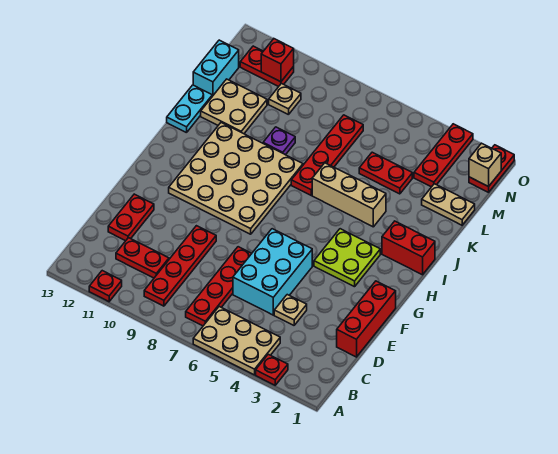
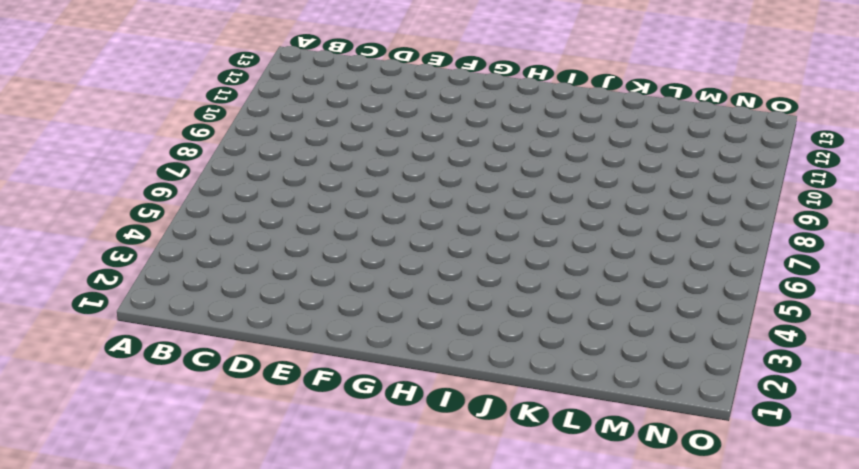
none -> red 1x1 plate [256,354,288,385]
none -> tan 2x3 plate [193,307,280,375]
none -> red 1x1 plate [89,271,122,302]

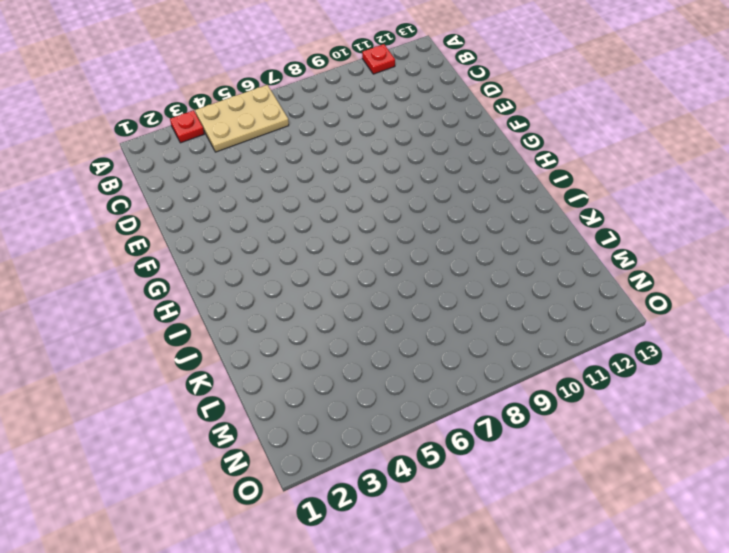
none -> red 1x4 plate [186,247,252,326]
none -> red 1x4 plate [144,226,216,306]
none -> red 1x2 plate [116,238,169,278]

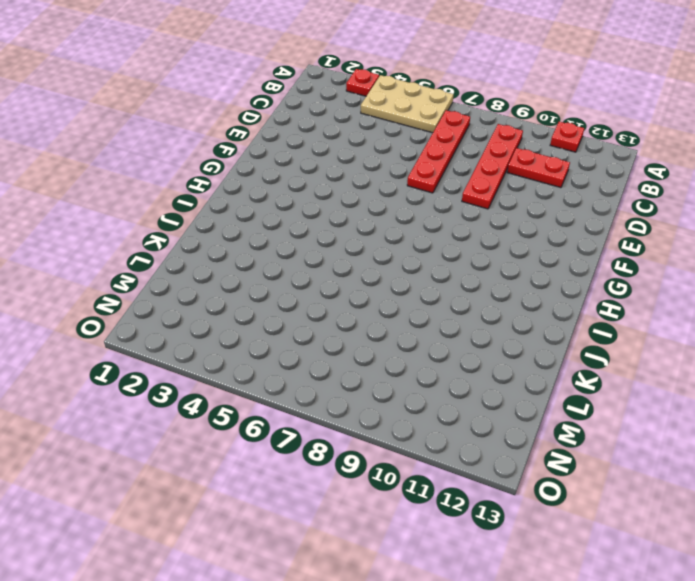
none -> red 1x3 brick [337,281,396,357]
none -> tan 1x1 plate [274,295,307,325]
none -> cyan 2x3 brick [233,229,312,315]

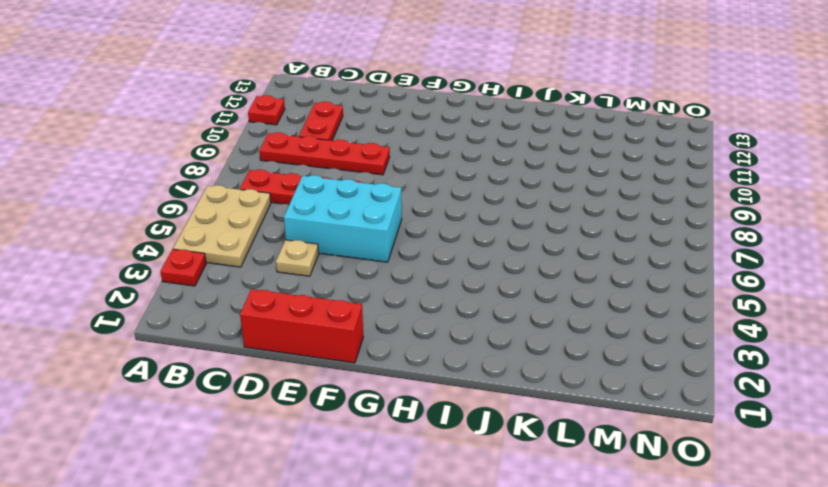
none -> red 1x2 plate [108,194,154,241]
none -> lime 2x2 plate [314,229,380,287]
none -> tan 4x4 plate [169,123,303,234]

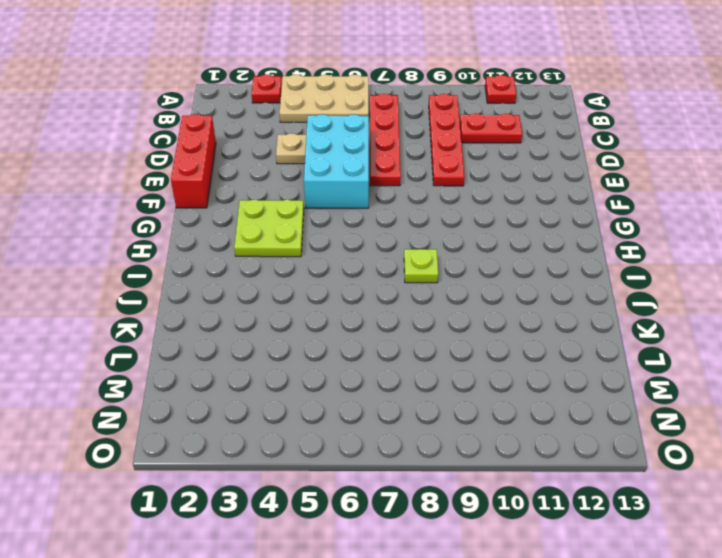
lime 1x1 plate [404,249,438,283] -> tan 4x4 plate [169,123,303,234]
none -> red 1x2 plate [108,194,154,241]
none -> red 1x2 brick [382,221,435,275]
none -> tan 1x3 brick [312,163,386,227]

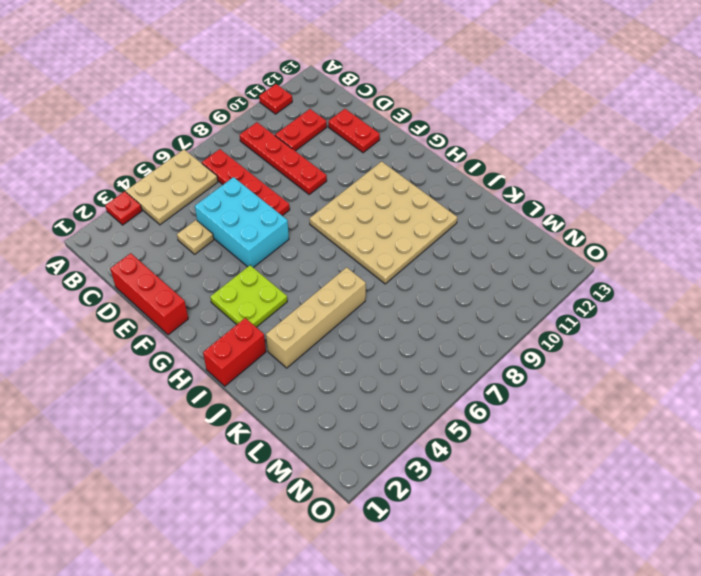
tan 1x4 brick [266,267,366,368] -> tan 1x3 brick [312,163,386,227]
none -> red 1x4 plate [291,115,363,195]
none -> cyan 1x2 plate [167,85,212,133]
none -> purple 1x1 plate [263,127,295,155]

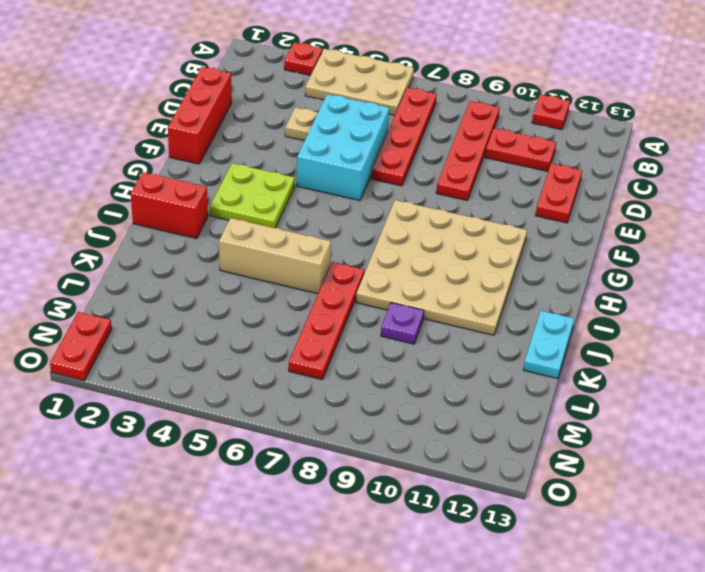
none -> tan 2x2 plate [201,79,267,134]
none -> tan 1x2 plate [422,184,475,225]
none -> red 1x2 plate [359,152,412,194]

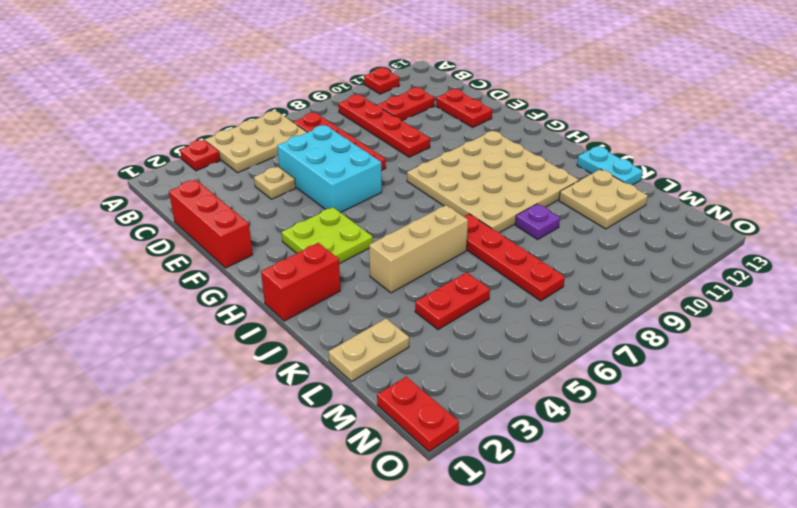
none -> cyan 1x2 brick [193,40,239,96]
none -> red 1x3 plate [414,124,473,187]
none -> tan 1x1 plate [269,84,301,115]

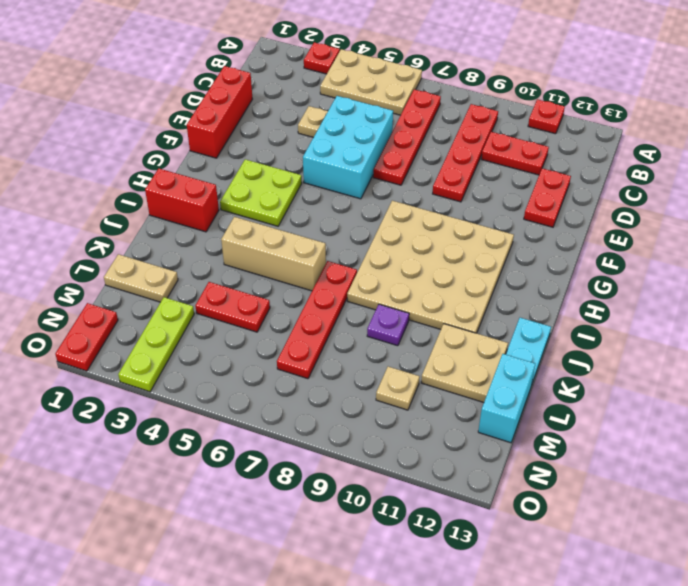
lime 1x3 plate [118,297,194,392] -> red 1x3 plate [414,124,473,187]
none -> red 1x2 plate [240,46,294,87]
none -> tan 1x1 brick [469,143,501,187]
none -> red 1x1 brick [261,39,294,82]

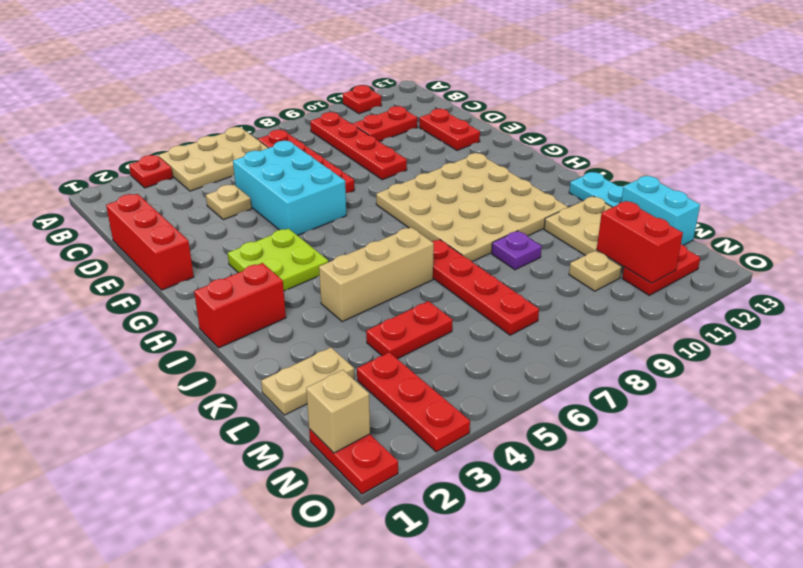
red 1x2 brick [597,201,683,283] -> red 1x1 brick [261,39,294,82]

